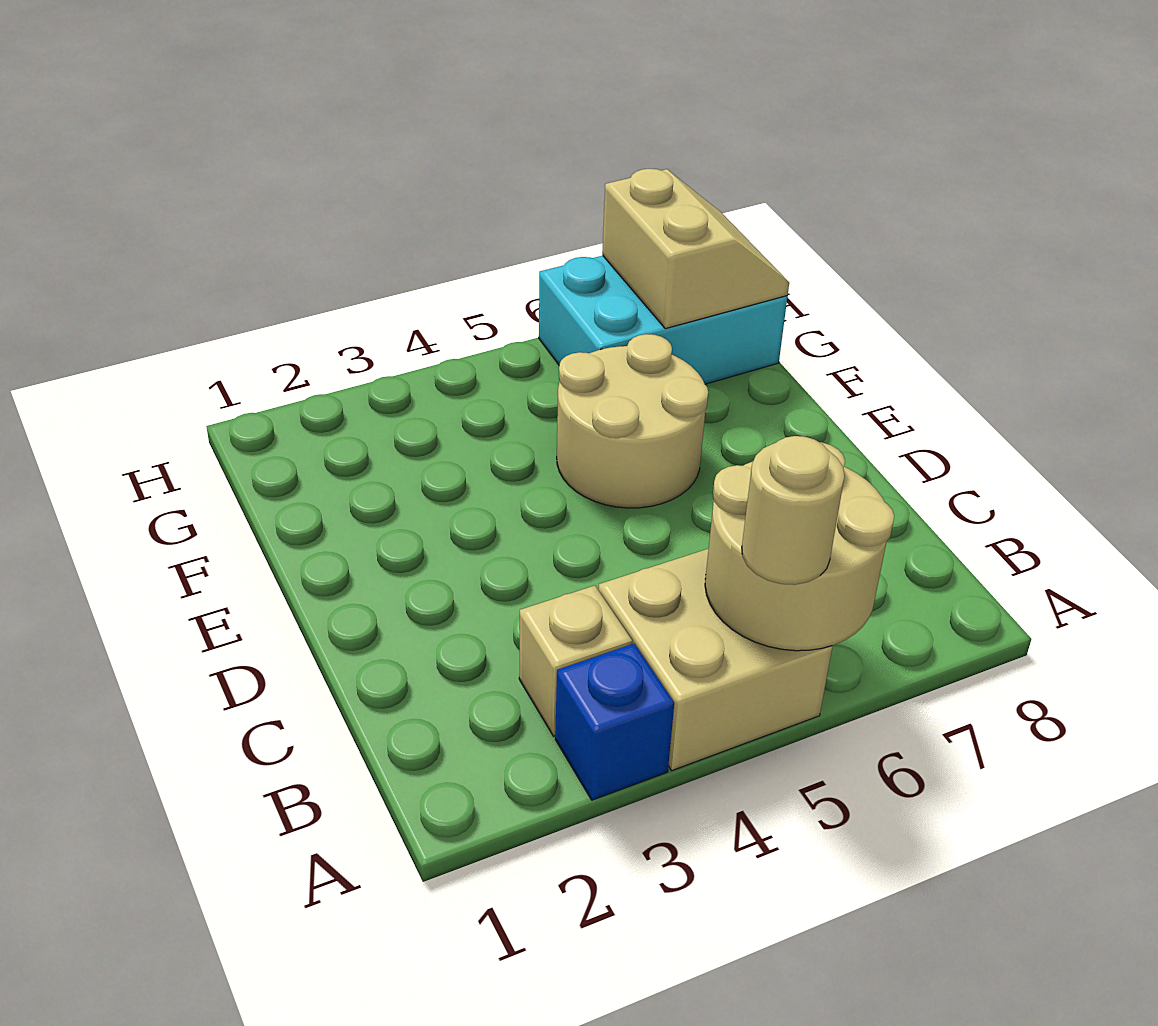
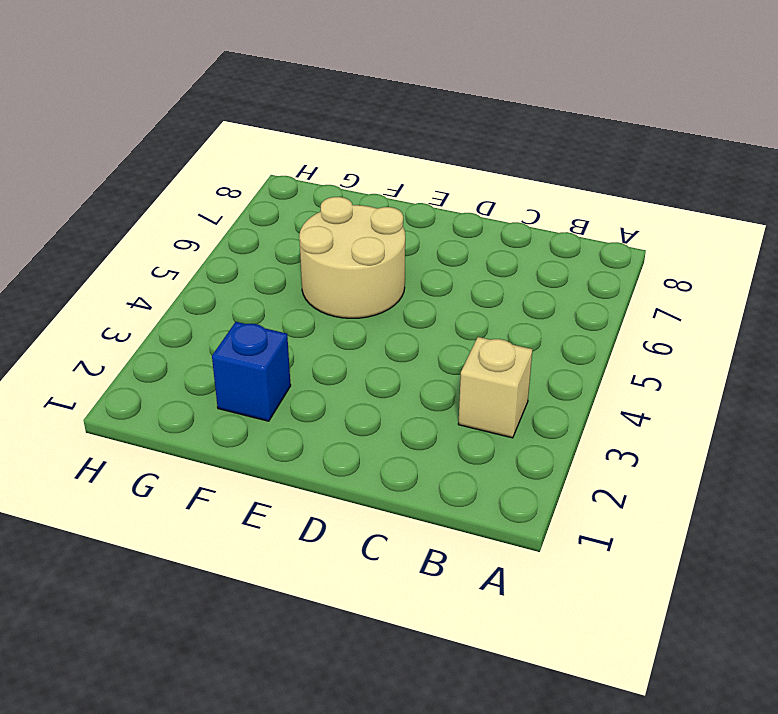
blue 1x1 brick [212,322,291,421] -> blue 1x1 brick moved to [555,644,674,800]
none -> tan 2x2 brick [598,549,832,770]
none -> cyan 2x3 brick [539,256,788,384]

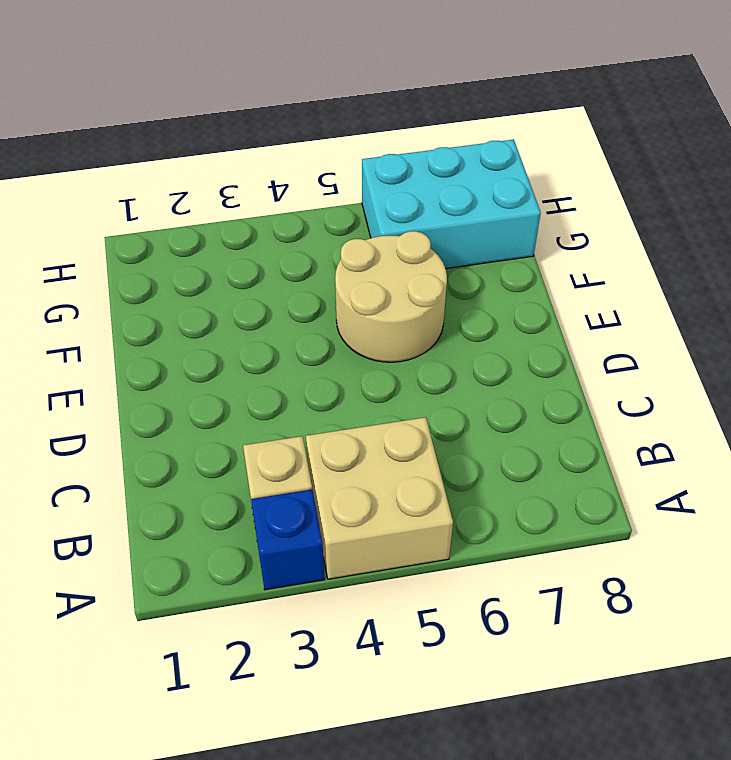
none -> tan 2x2 round brick [705,442,894,651]
none -> tan 2x2 slope [602,169,789,329]

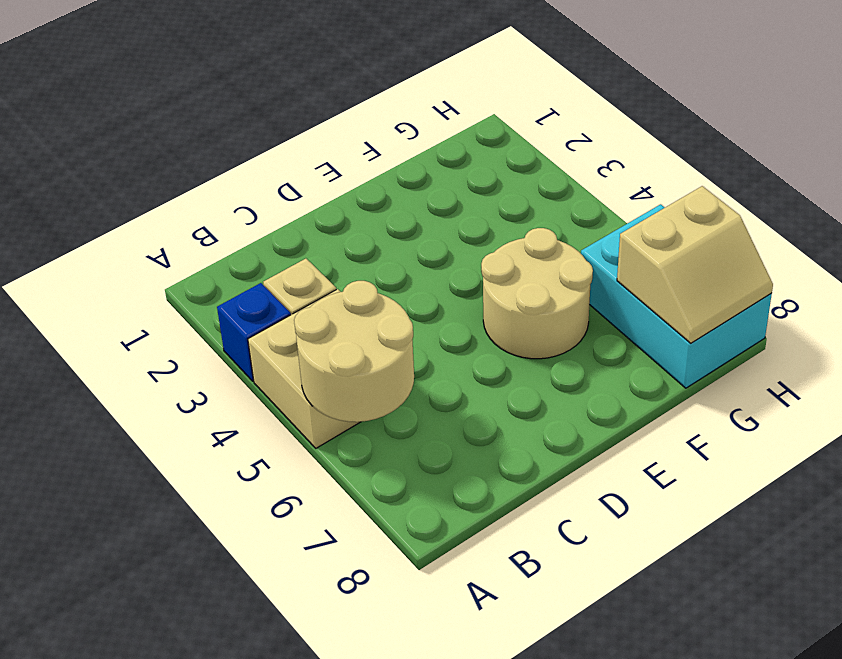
none -> tan 1x1 round brick [742,436,844,585]

